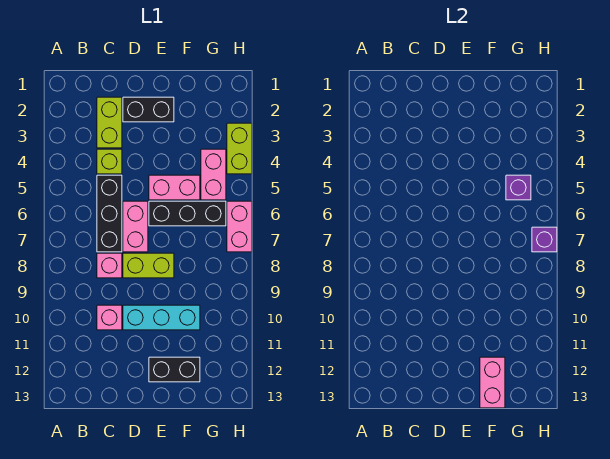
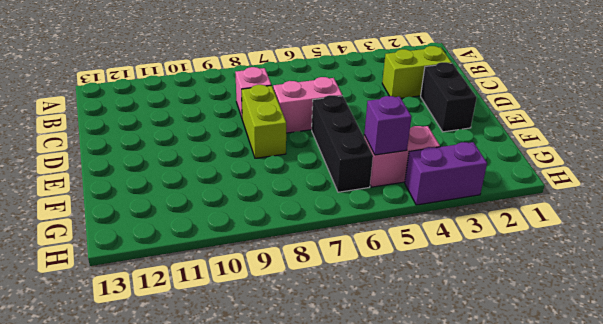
purple 1x2 brick [405,142,487,205] -> lime 1x2 brick [227,123,252,174]
none -> lime 1x1 brick [97,149,122,174]
none -> black 1x3 brick [97,175,122,252]
none -> pink 1x1 brick [97,305,122,330]

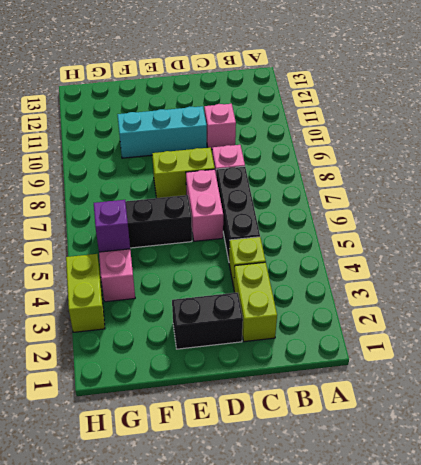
none -> pink 1x2 brick [149,175,200,200]
none -> black 1x2 brick [149,357,200,382]
none -> pink 1x2 brick [227,201,252,252]

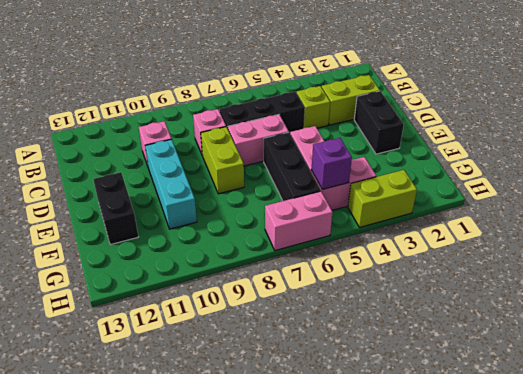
none -> pink 1x2 brick [480,357,505,408]
none -> purple 1x1 brick [532,227,557,252]

